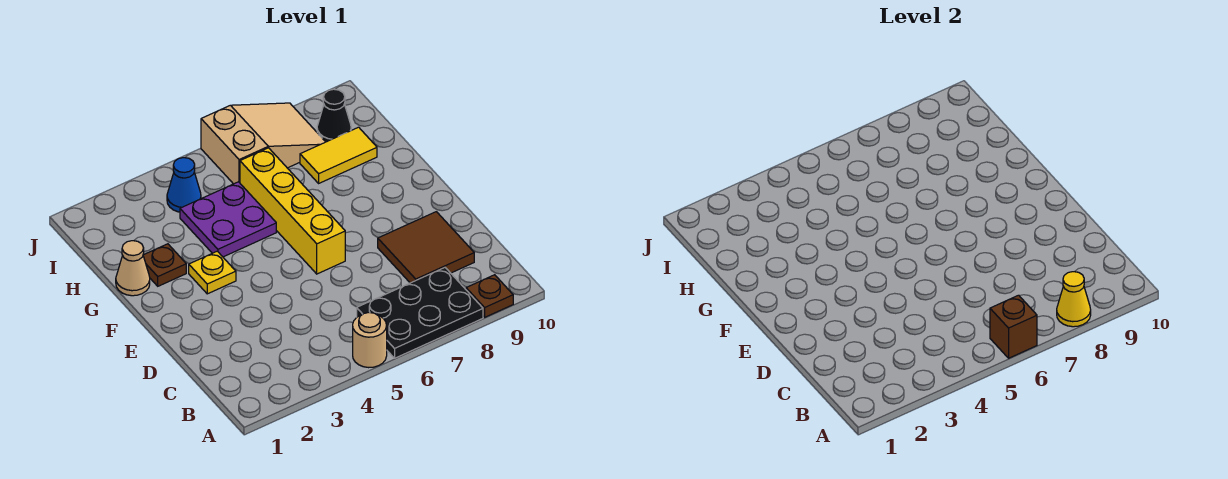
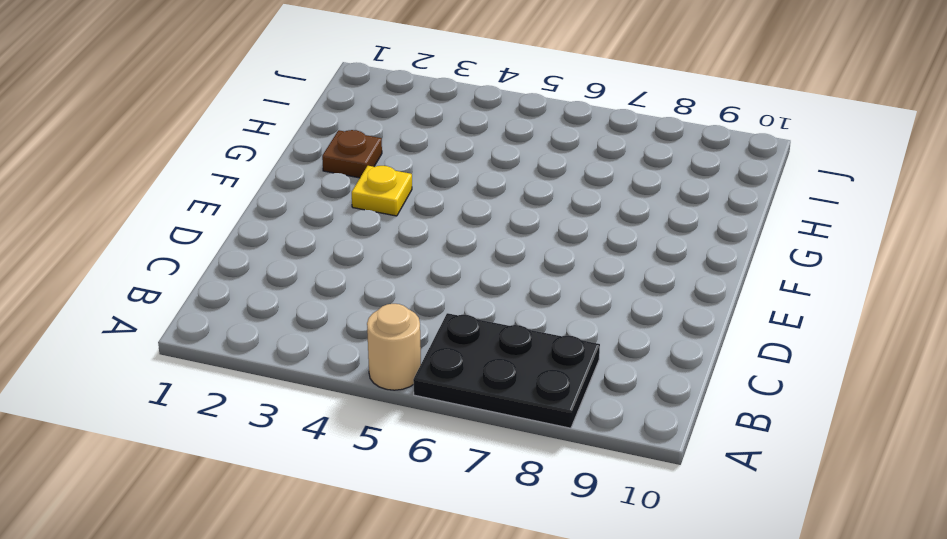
none -> brown 1x1 plate [466,275,513,317]
none -> brown 2x2 tile [378,212,474,283]
none -> yellow 1x4 brick [240,148,345,274]

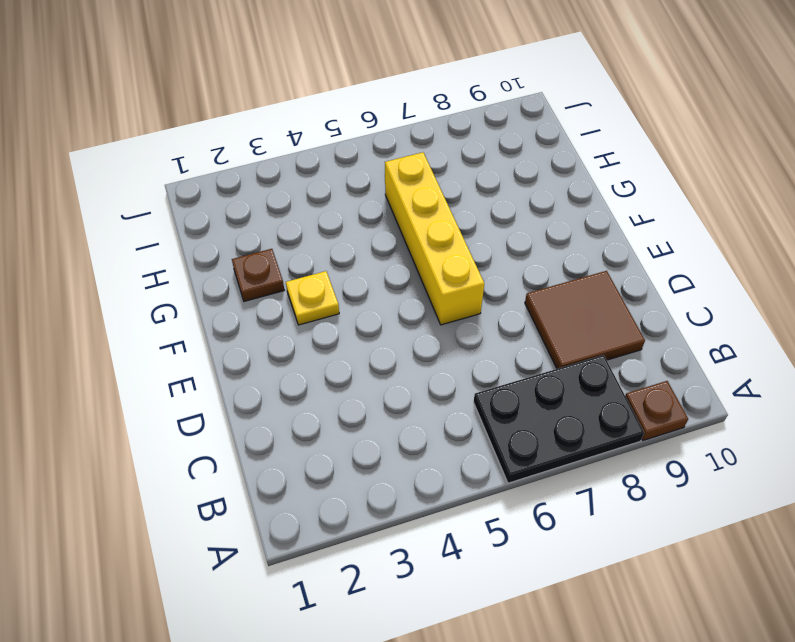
none -> tan 1x1 round brick [353,312,387,368]
none -> tan 1x1 cone [116,241,150,296]
none -> purple 2x2 plate [180,182,276,257]

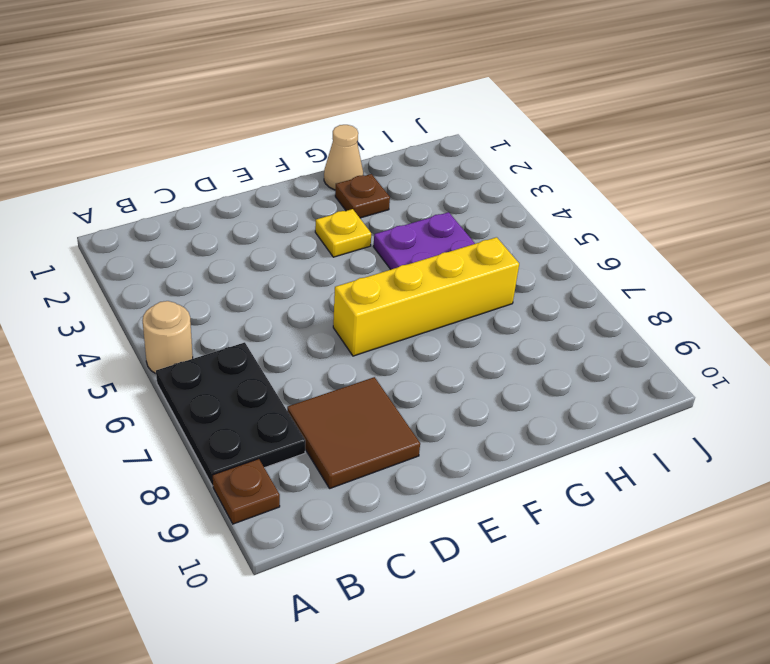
none -> yellow 1x2 tile [300,127,377,183]
none -> blue 1x1 cone [167,158,201,212]
none -> tan 2x3 slope [201,103,325,184]

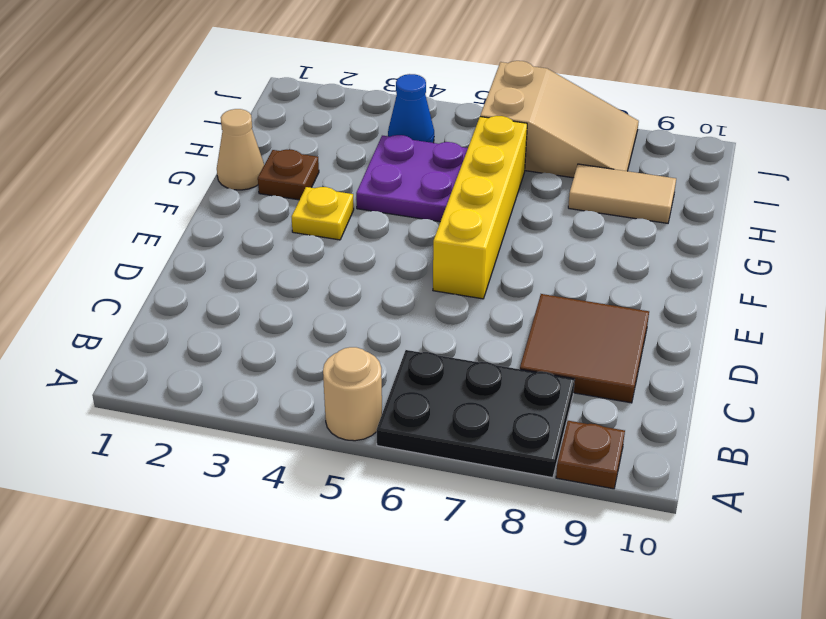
tan 1x2 tile [568,164,676,223] -> yellow 1x2 tile [300,127,377,183]
none -> black 1x1 cone [317,89,351,142]
none -> brown 1x1 brick [990,295,1037,358]
none -> yellow 1x1 cone [1057,272,1091,327]

